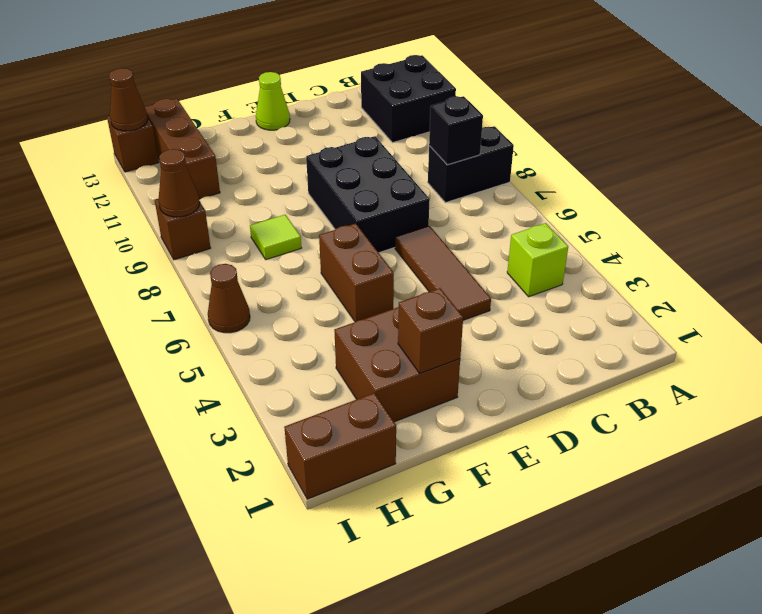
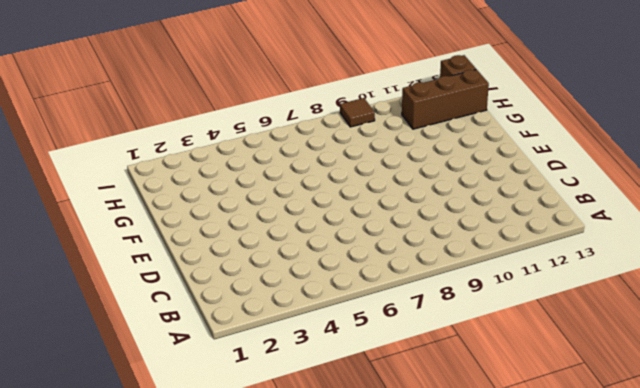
brown 1x1 tile [340,98,375,127] -> brown 1x1 brick [155,198,211,260]
none -> black 1x2 brick [428,126,514,203]
none -> black 2x2 brick [361,55,456,143]
none -> lime 1x1 brick [507,223,568,297]

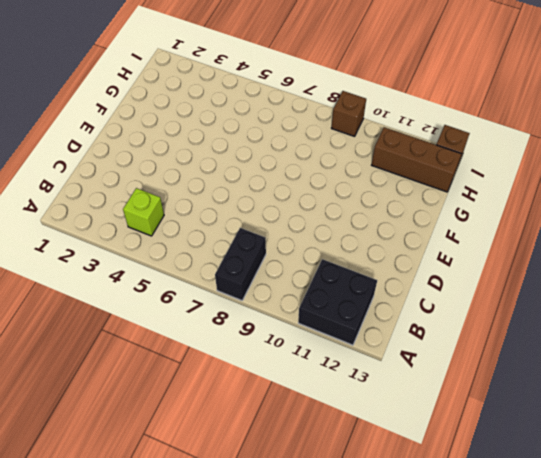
none -> brown 1x3 tile [395,226,491,320]
none -> black 2x3 brick [306,136,430,253]
none -> lime 1x1 cone [256,72,290,130]

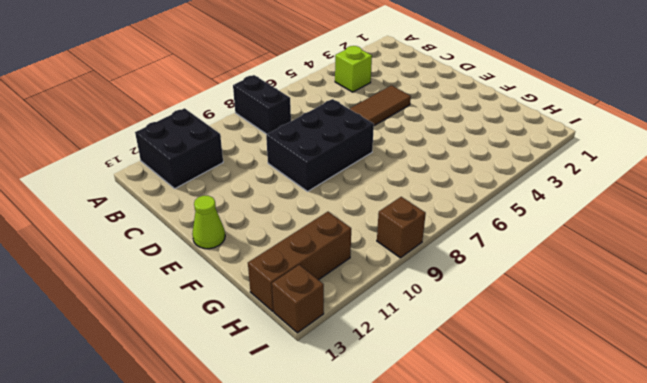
none -> brown 2x2 brick [334,307,460,422]
none -> brown 1x2 brick [319,223,394,322]
none -> lime 1x1 tile [250,215,301,260]

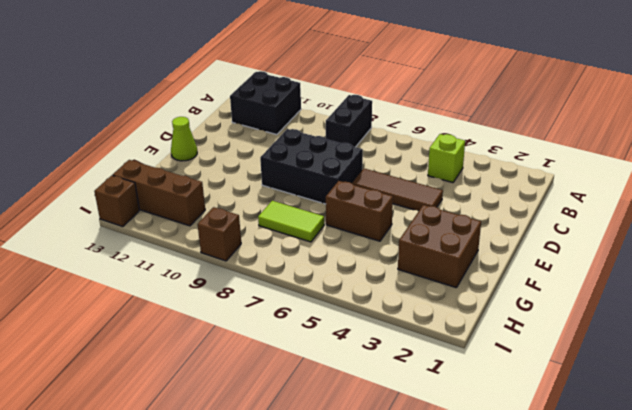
lime 1x2 tile [258,201,324,242] -> lime 1x1 tile [250,215,301,260]
none -> brown 1x2 brick [284,393,396,499]
none -> brown 1x1 cone [208,264,250,333]
none -> black 1x1 brick [429,96,483,165]

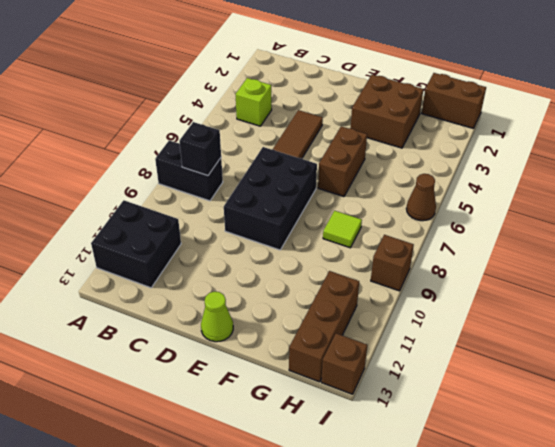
none -> brown 1x1 brick [398,288,463,373]
none -> brown 1x1 cone [158,149,200,217]
none -> brown 1x1 cone [109,68,148,131]

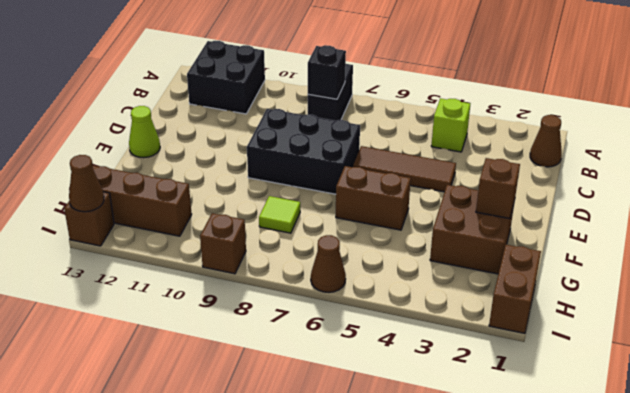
brown 1x1 cone [530,115,562,167] -> brown 1x1 cone moved to [158,149,200,217]

